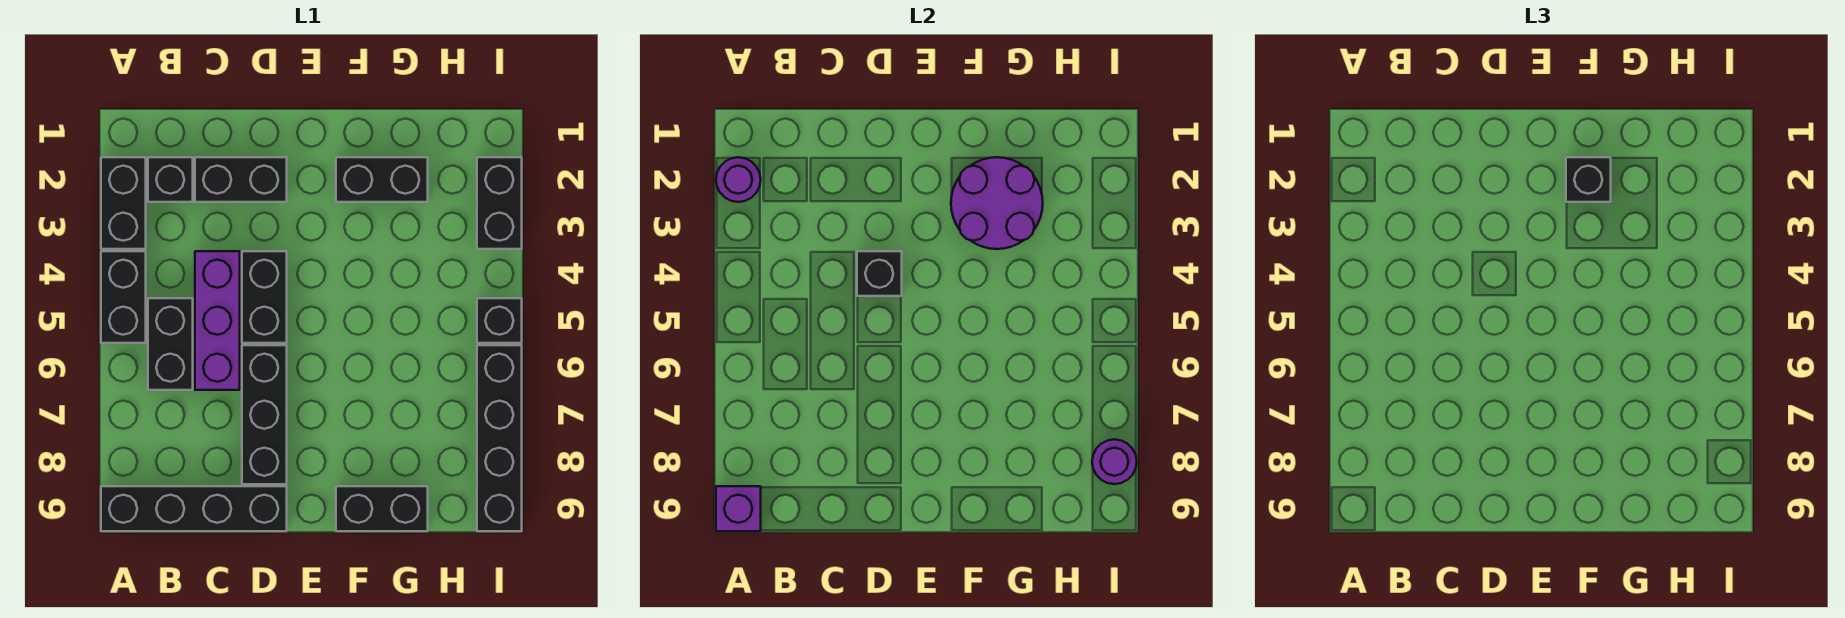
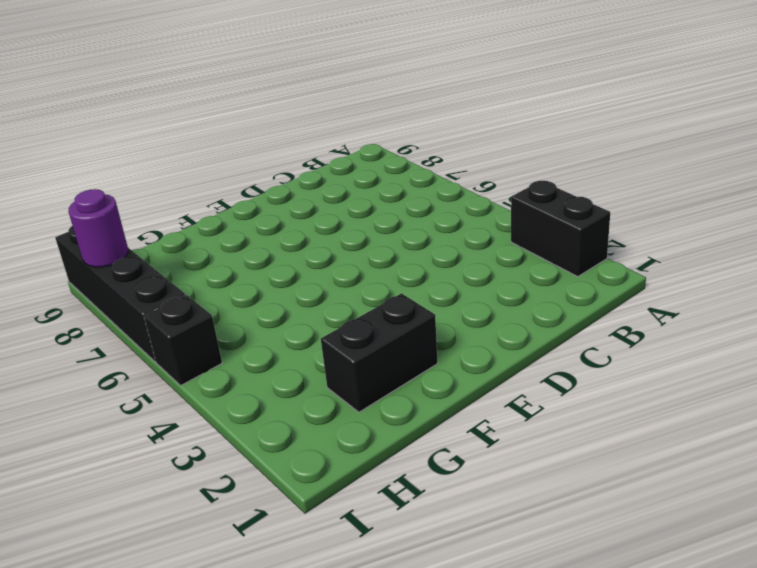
none -> black 1x2 brick [101,251,146,343]
none -> black 1x4 brick [101,486,287,531]
none -> black 1x1 brick [148,157,193,202]

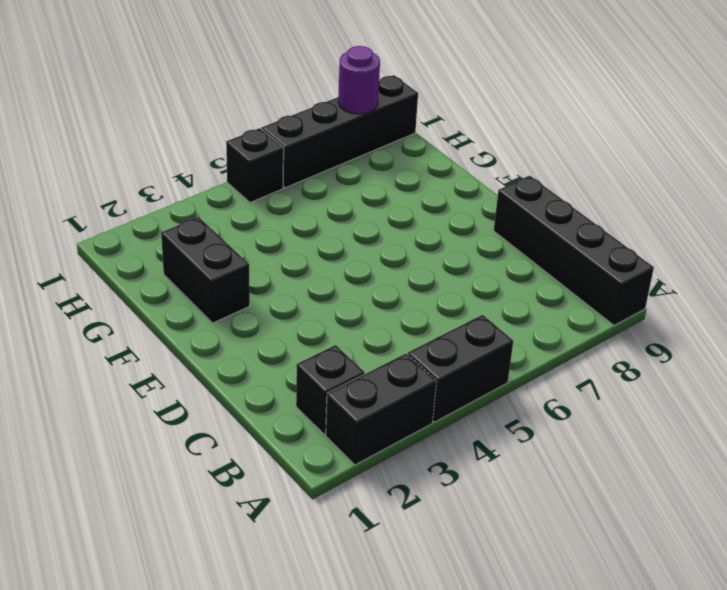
none -> black 1x2 brick [148,298,193,390]
none -> black 1x2 brick [195,157,287,202]
none -> purple 1x3 brick [195,251,240,390]

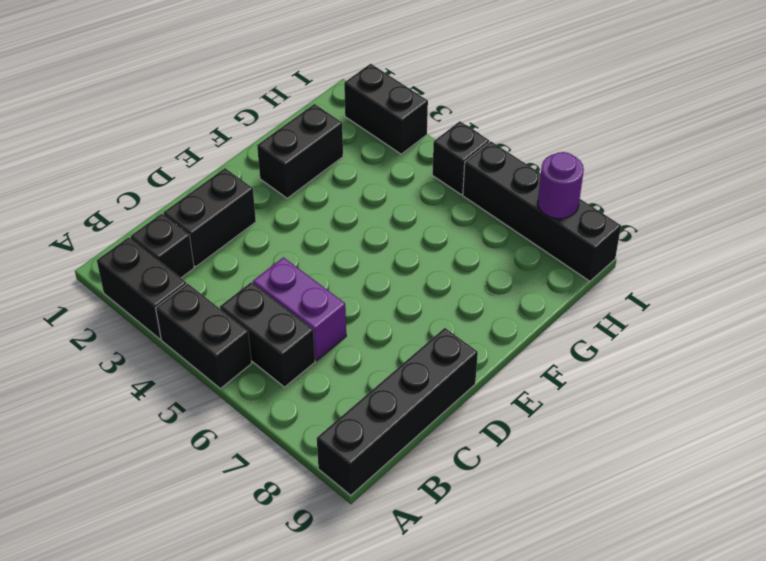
purple 1x2 brick [253,257,346,361] -> purple 1x3 brick [195,251,240,390]
none -> black 1x2 brick [242,251,287,343]
none -> black 1x3 brick [242,345,287,484]
none -> black 1x2 brick [336,486,428,531]

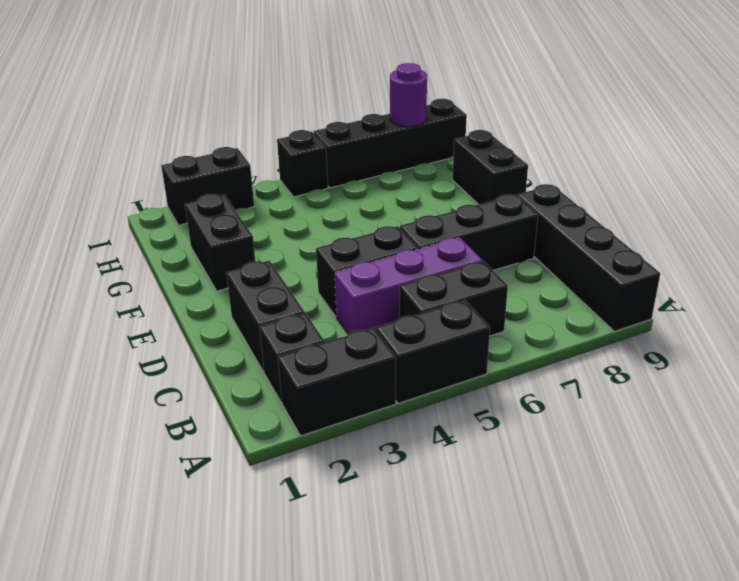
none -> purple 1x1 round brick [716,157,761,202]
none -> purple 1x1 brick [716,486,761,531]
none -> black 1x1 brick [857,251,902,296]

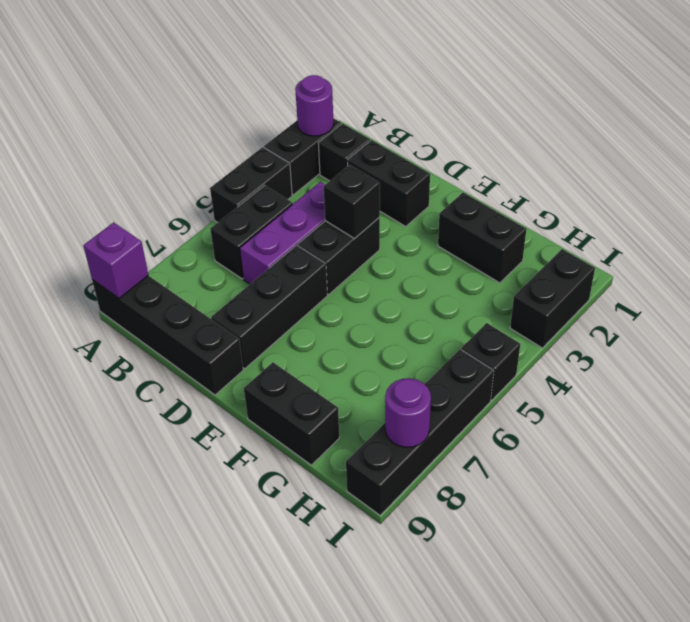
none -> purple 2x2 round brick [951,157,1043,249]
none -> black 1x1 brick [1566,157,1611,202]

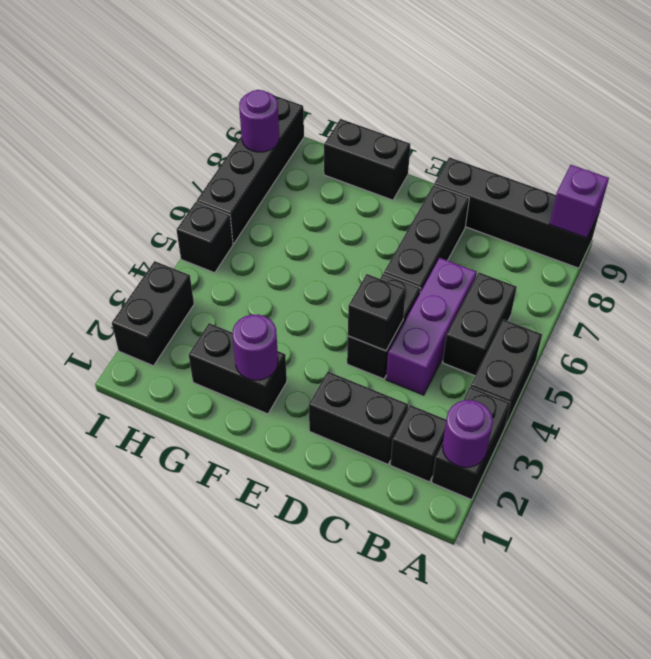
purple 1x1 round brick [233,314,278,380] -> purple 2x2 round brick [951,157,1043,249]
none -> black 1x1 brick [1566,157,1611,202]

